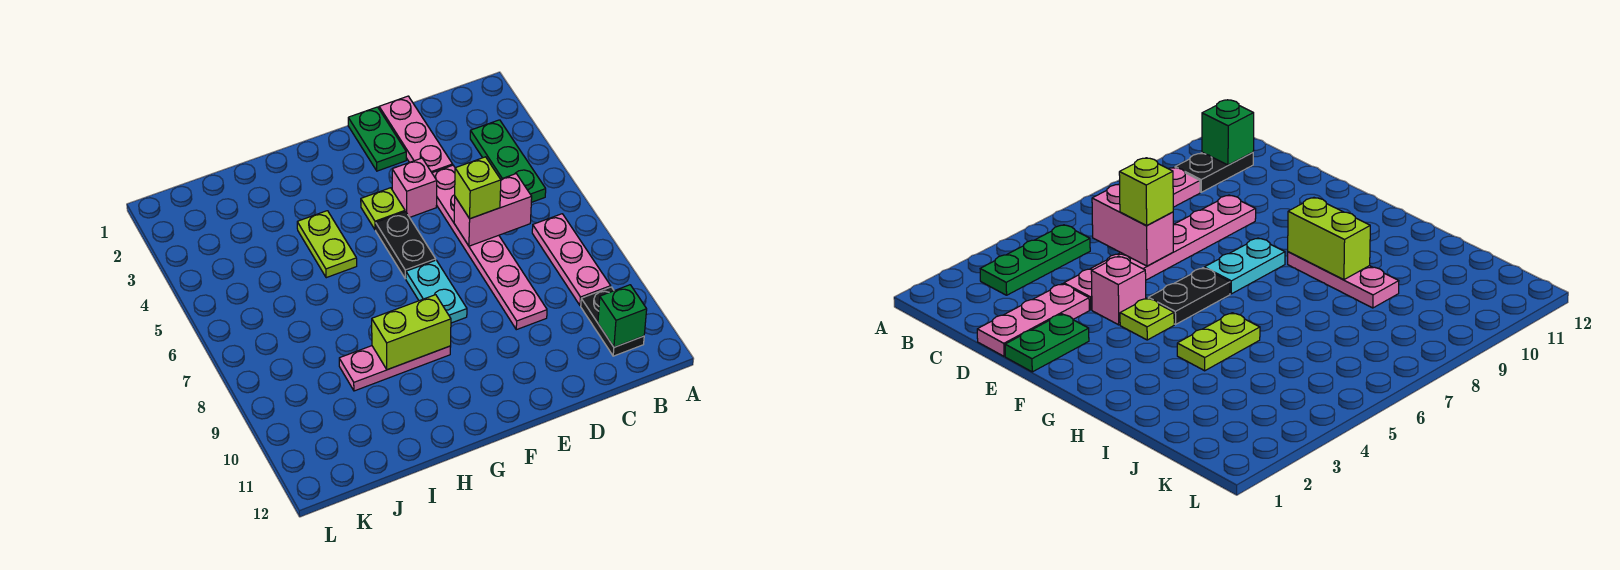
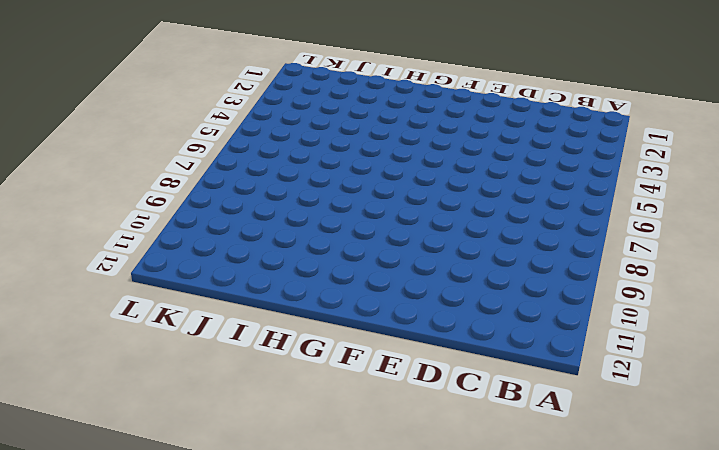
none -> green 1x3 plate [470,120,546,202]
none -> pink 1x3 plate [532,214,611,306]
none -> black 1x2 plate [581,287,644,356]

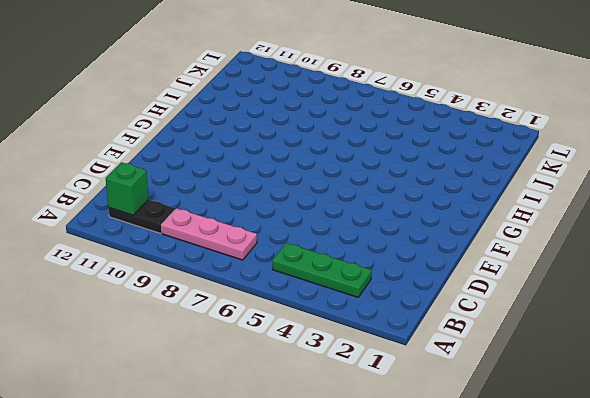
none -> pink 1x3 plate [379,96,453,173]
none -> pink 1x6 plate [432,165,547,330]
none -> green 1x2 plate [348,107,406,171]

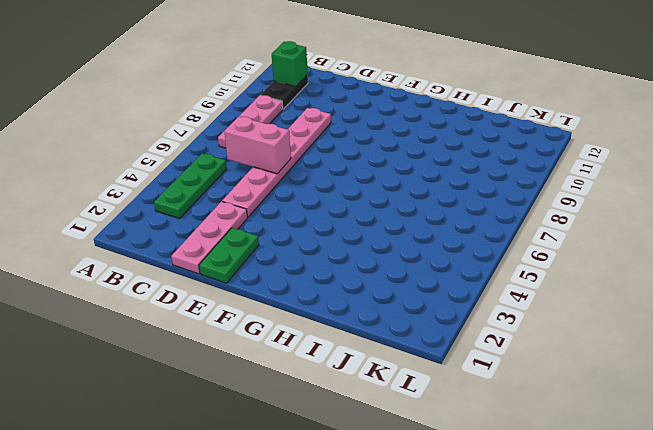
none -> pink 1x1 brick [392,158,437,217]
none -> lime 1x1 plate [361,188,405,230]
none -> black 1x2 plate [376,212,436,279]

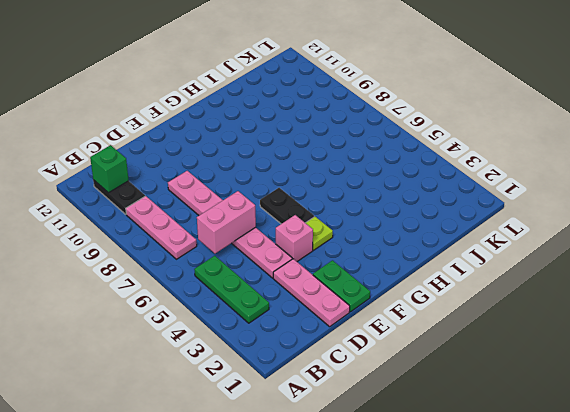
none -> cyan 1x2 plate [406,260,467,323]
none -> pink 1x3 plate [339,346,451,391]
none -> lime 1x2 plate [297,211,357,278]

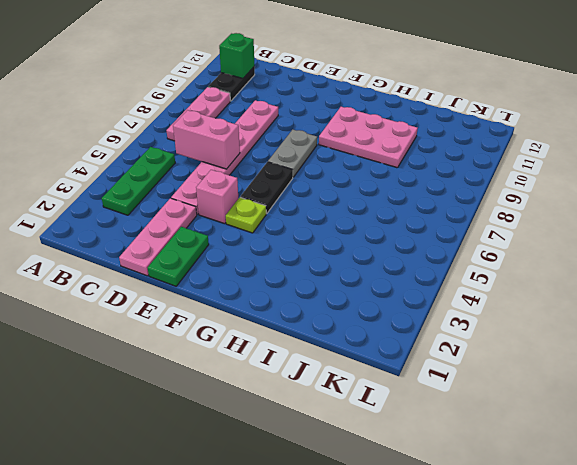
grey 1x2 plate [268,130,317,177] -> cyan 1x2 plate [406,260,467,323]
pink 2x3 plate [319,107,418,168] -> pink 1x3 plate [339,346,451,391]
none -> lime 1x2 plate [297,211,357,278]
none -> lime 1x2 brick [372,295,451,370]
none -> lime 1x1 brick [455,157,501,219]

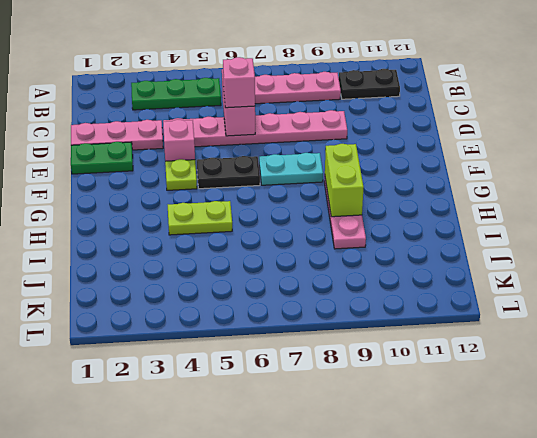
pink 1x1 brick [223,57,255,108] -> lime 1x1 brick [455,157,501,219]
none -> green 1x1 brick [598,285,647,347]

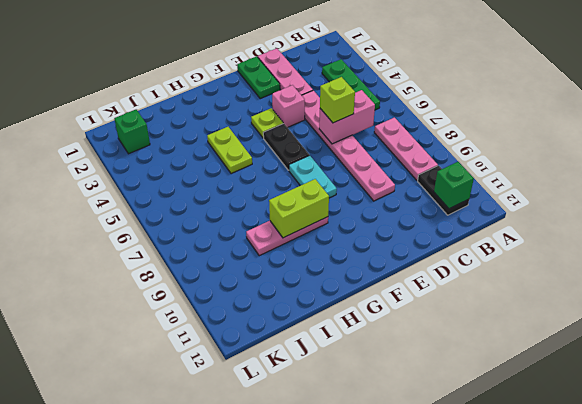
green 1x1 brick [114,110,150,154] -> none

